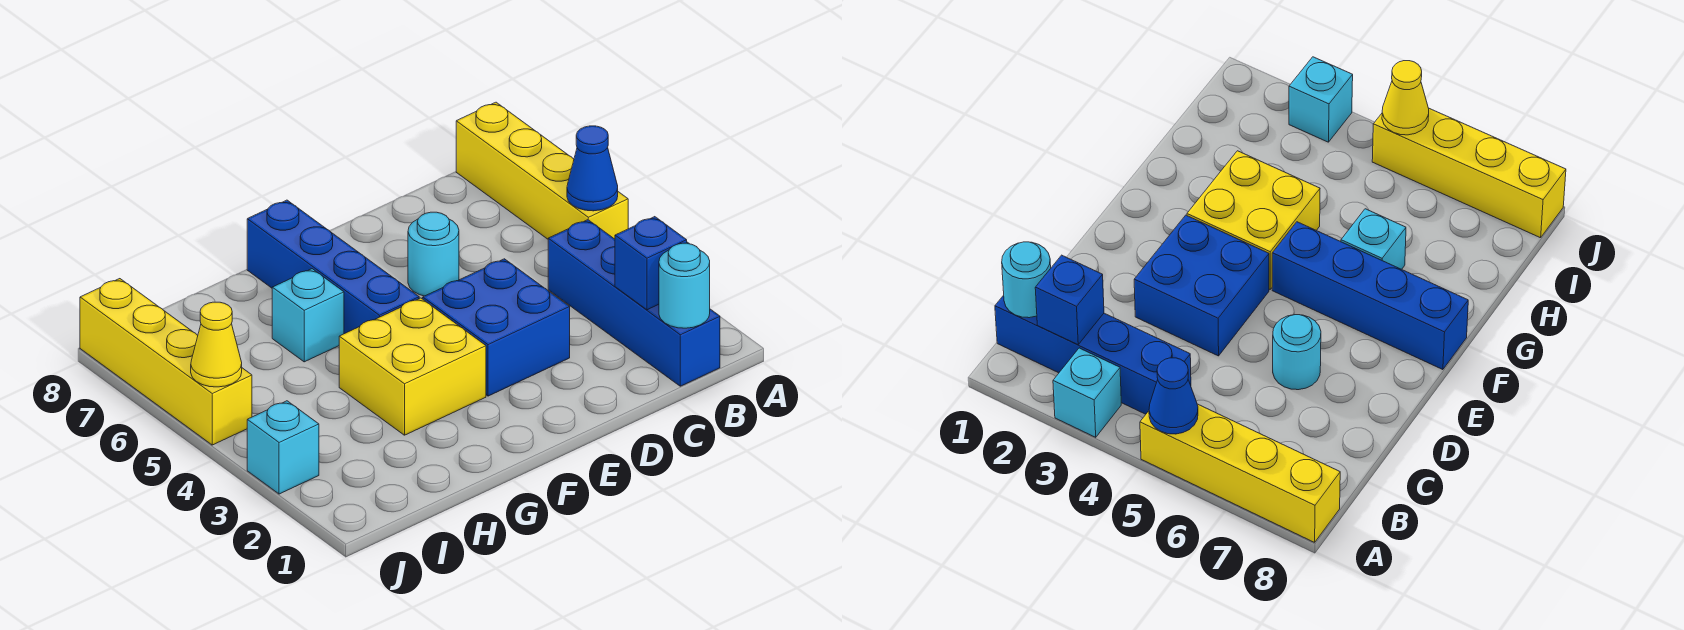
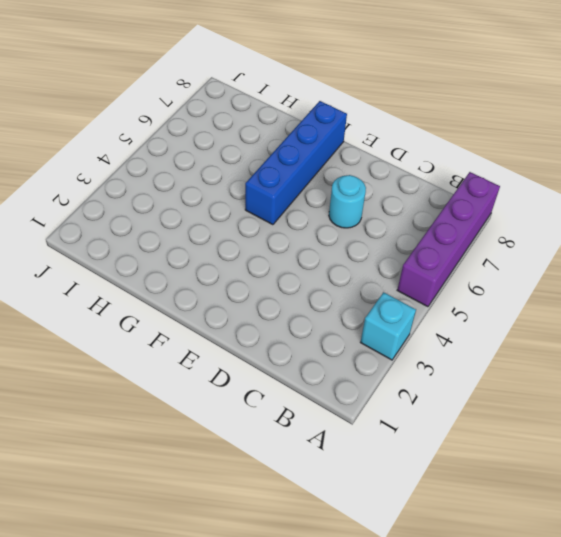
purple 1x4 brick [397,172,500,307] -> yellow 1x4 brick [456,102,628,239]
none -> blue 1x4 brick [548,220,720,386]
none -> blue 2x2 brick [423,259,570,396]
none -> yellow 2x2 brick [339,298,486,435]

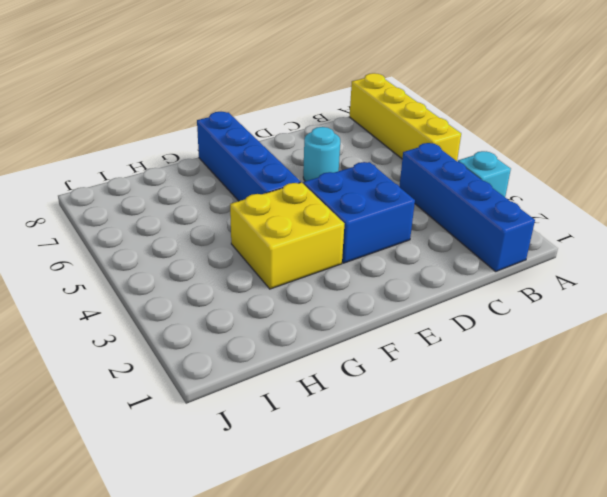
none -> cyan 1x1 brick [272,269,344,362]
none -> cyan 1x1 brick [247,401,319,494]
none -> yellow 1x4 brick [80,279,252,445]

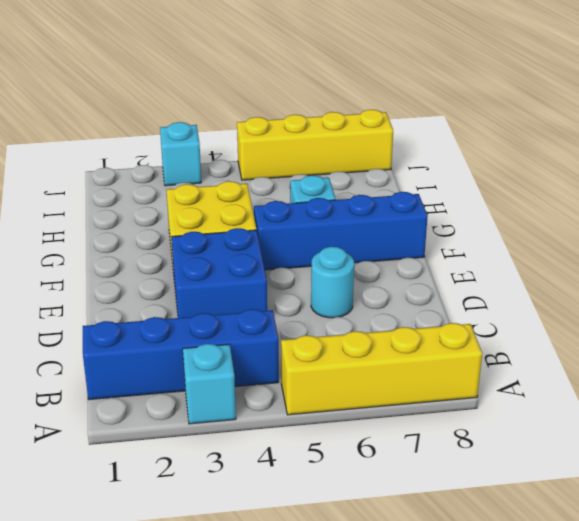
none -> blue 1x1 cone [567,126,618,211]
none -> cyan 1x1 round brick [659,243,710,328]
none -> blue 1x1 brick [615,217,687,310]

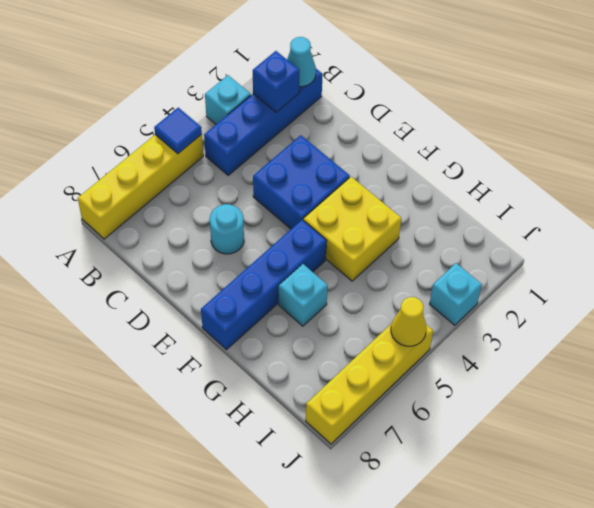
blue 1x1 tile [154,108,202,154] -> blue 1x1 cone [567,126,618,211]
cyan 1x1 cone [287,37,316,87] -> cyan 1x1 round brick [659,243,710,328]

